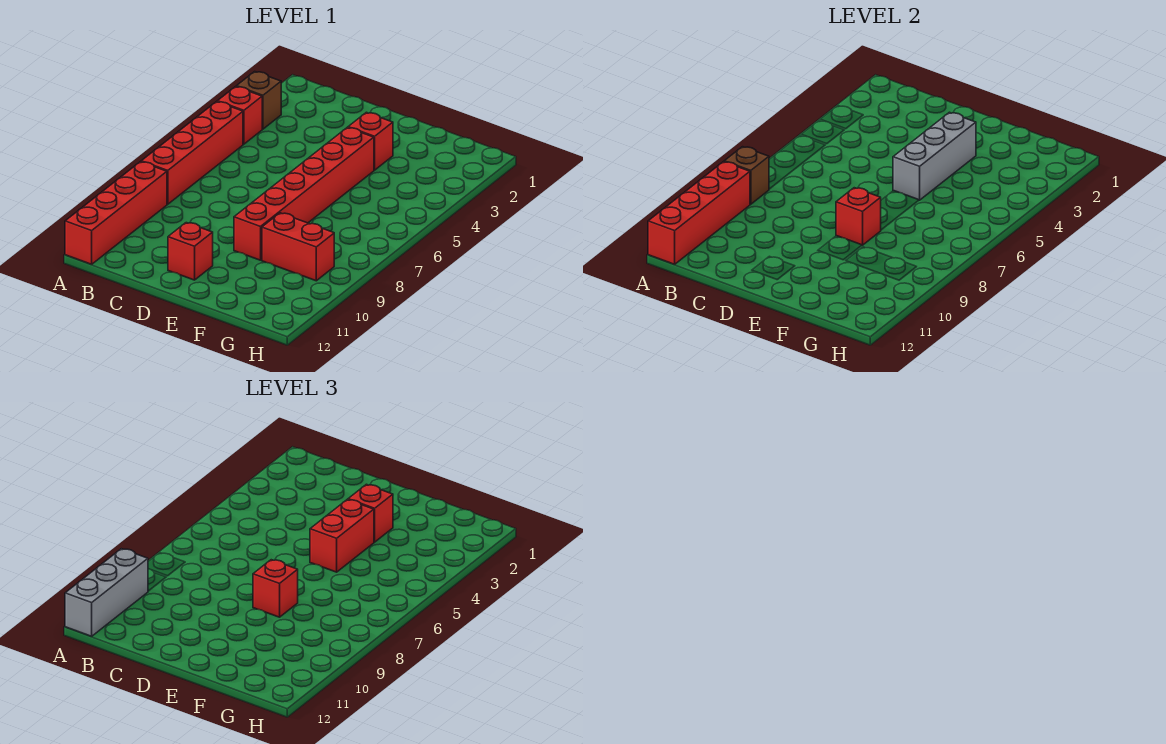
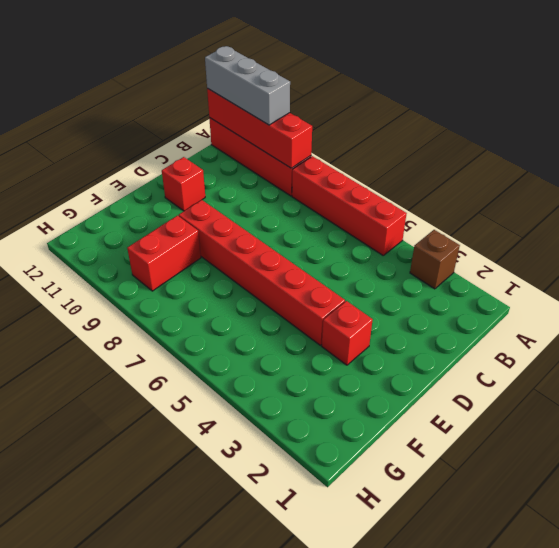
none -> red 1x1 brick [217,87,262,144]
none -> brown 1x1 brick [724,147,769,204]
none -> grey 1x3 brick [893,112,976,200]

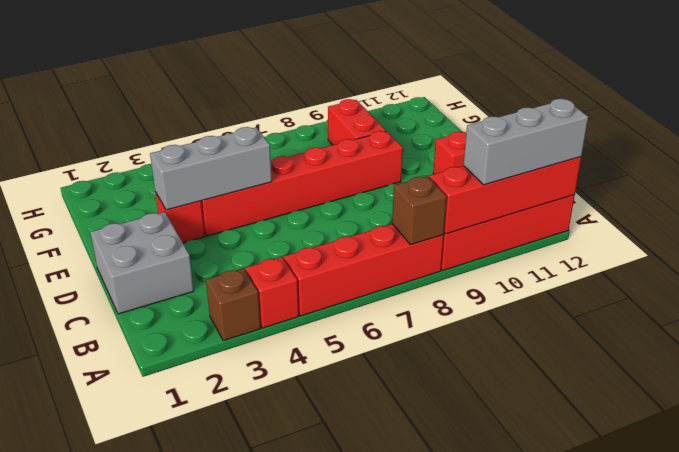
grey 2x2 brick [91,212,194,314] -> none
none -> red 1x1 brick [836,188,881,245]
none -> red 1x1 brick [348,484,393,542]
none -> red 1x2 brick [310,500,374,572]

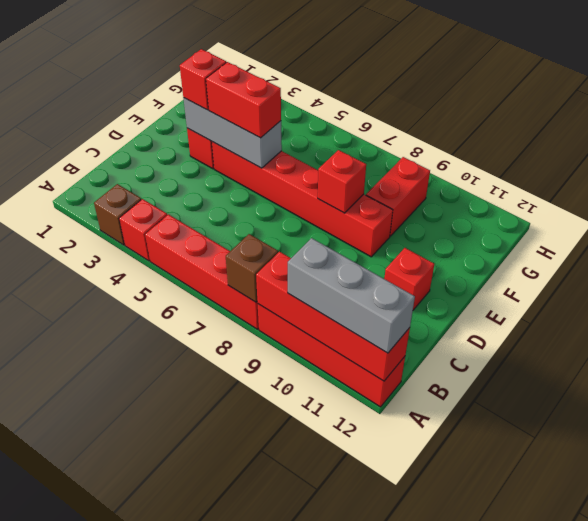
none -> red 1x1 brick [253,560,298,617]

